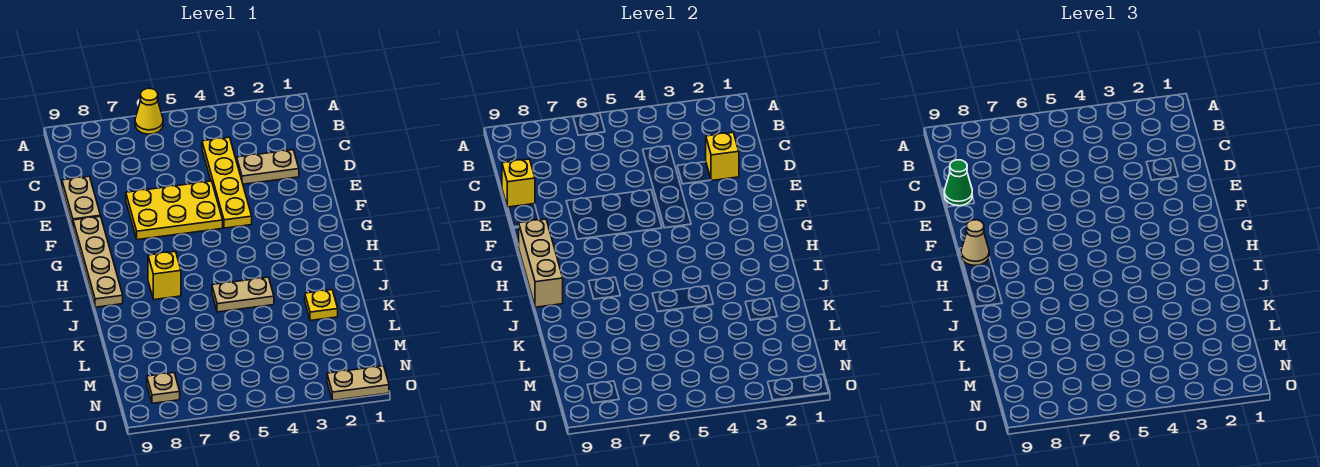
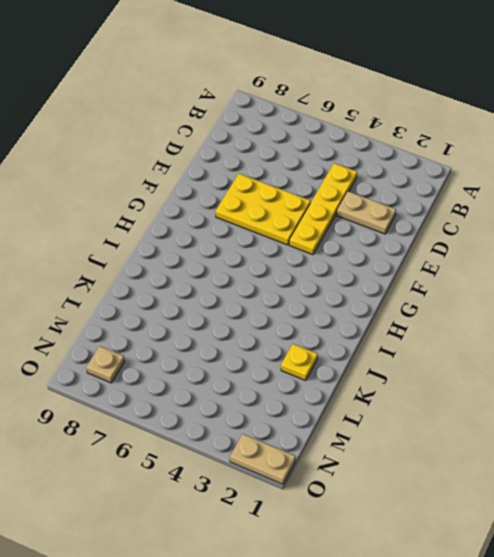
none -> yellow 1x1 cone [135,88,163,134]
none -> tan 1x2 plate [62,176,101,226]
none -> tan 1x4 plate [73,216,123,307]

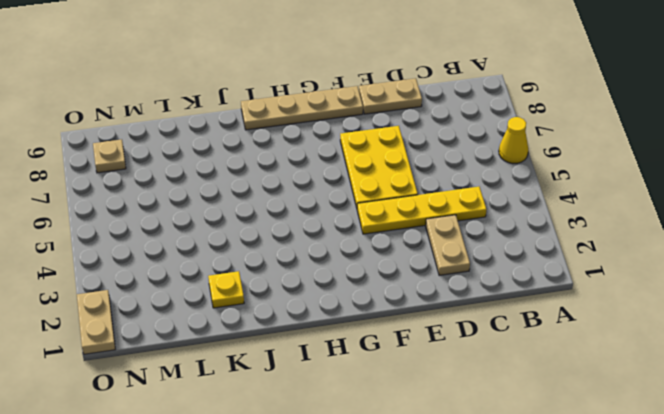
none -> yellow 1x1 brick [148,252,181,300]
none -> tan 1x2 plate [212,277,274,312]
none -> yellow 1x1 brick [706,132,739,181]

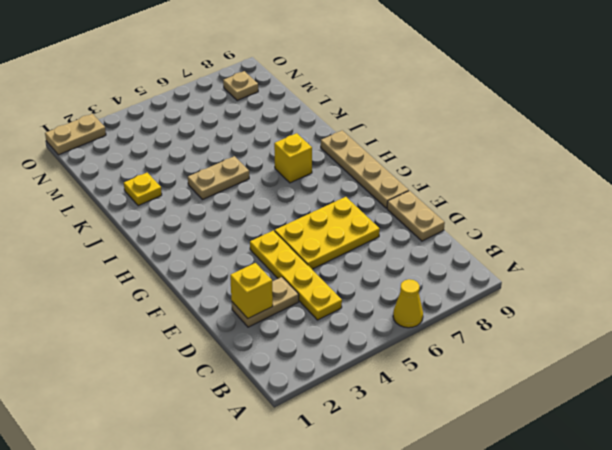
none -> yellow 1x1 brick [502,159,535,207]
none -> tan 1x3 brick [518,219,563,307]
none -> green 1x1 cone [944,160,972,206]

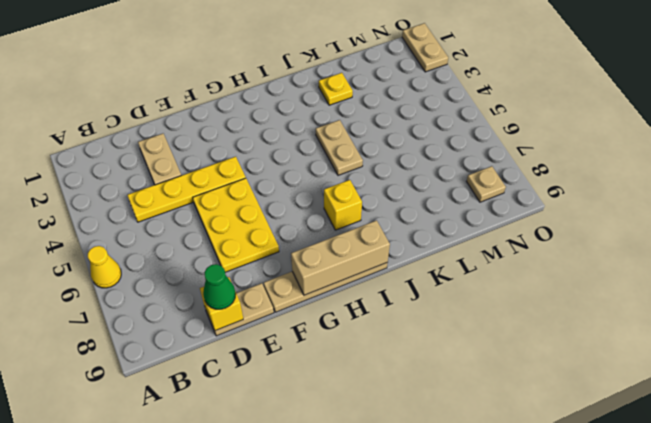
none -> yellow 1x1 brick [706,132,739,181]
none -> tan 1x1 cone [961,220,989,265]

